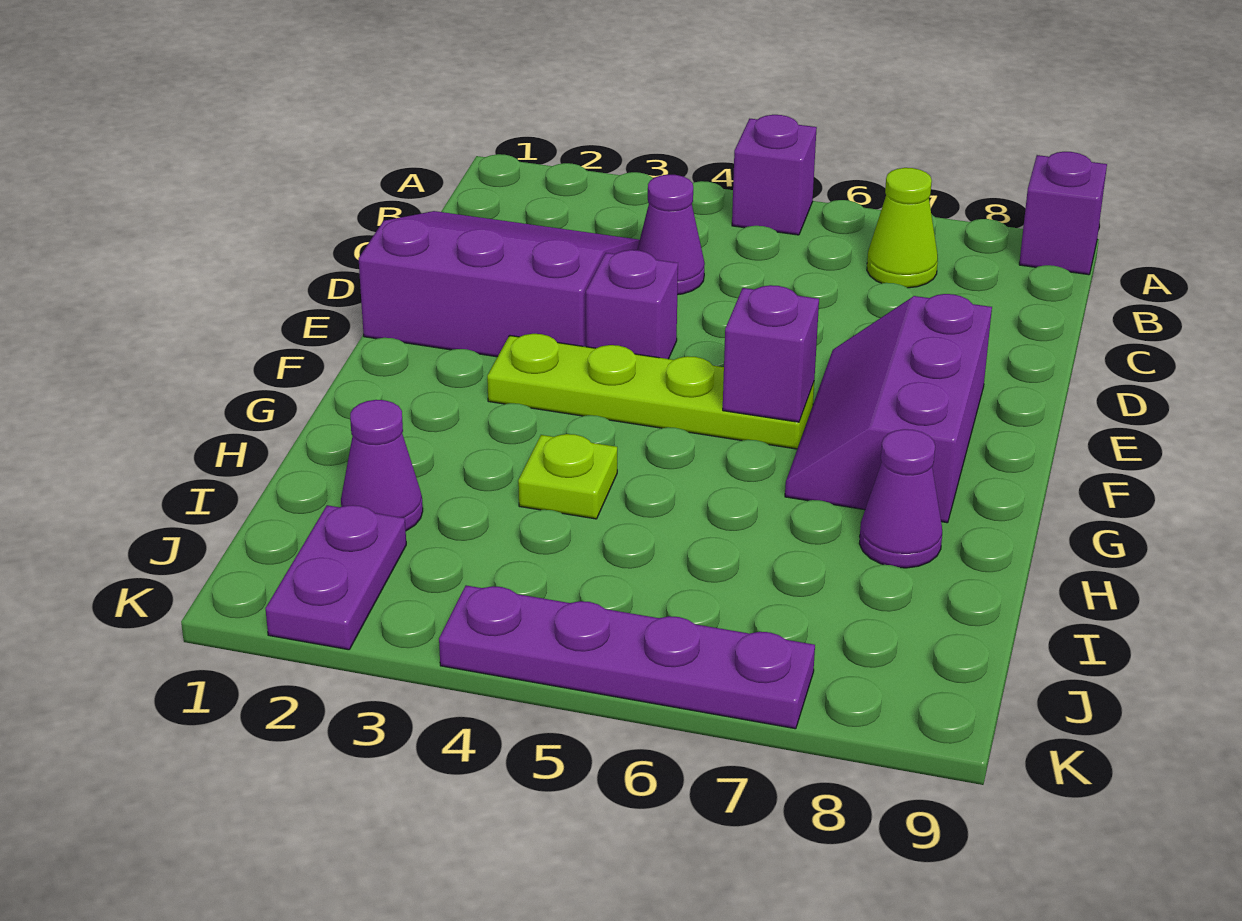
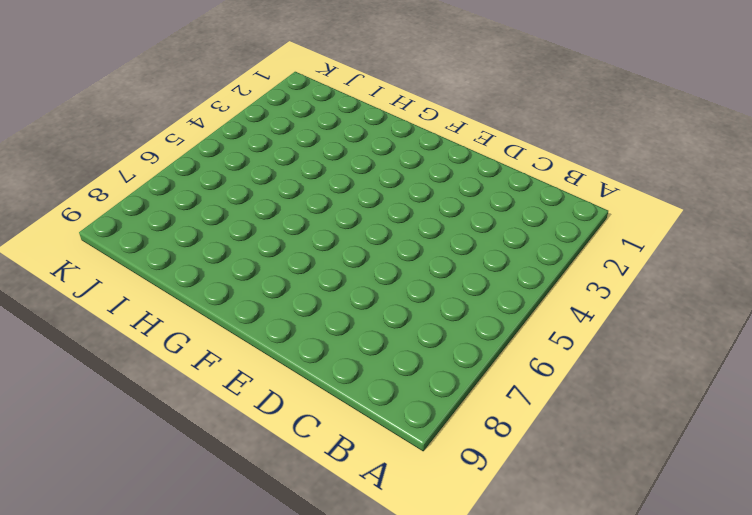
none -> purple 1x1 brick [732,115,817,235]
none -> purple 1x1 brick [1019,152,1107,275]
none -> lime 1x1 cone [867,168,938,288]

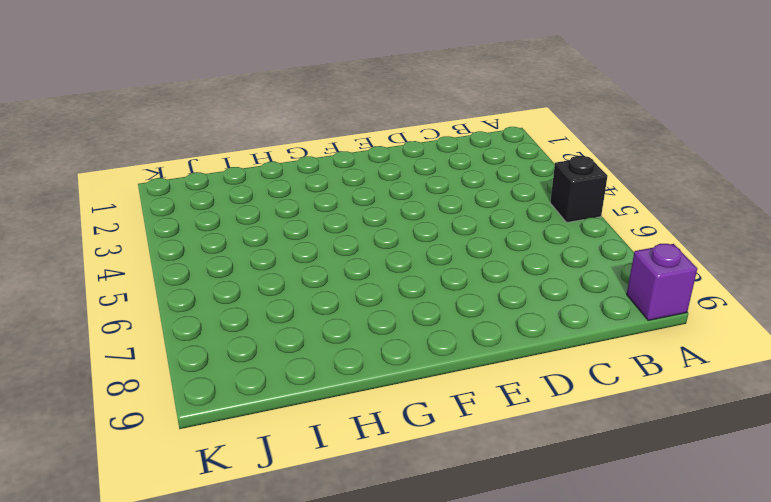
black 1x1 brick [550,156,607,222] -> purple 1x1 brick [732,115,817,235]
none -> lime 1x1 cone [867,168,938,288]
none -> purple 3x3 slope [359,211,640,357]
none -> purple 1x1 cone [637,175,705,295]

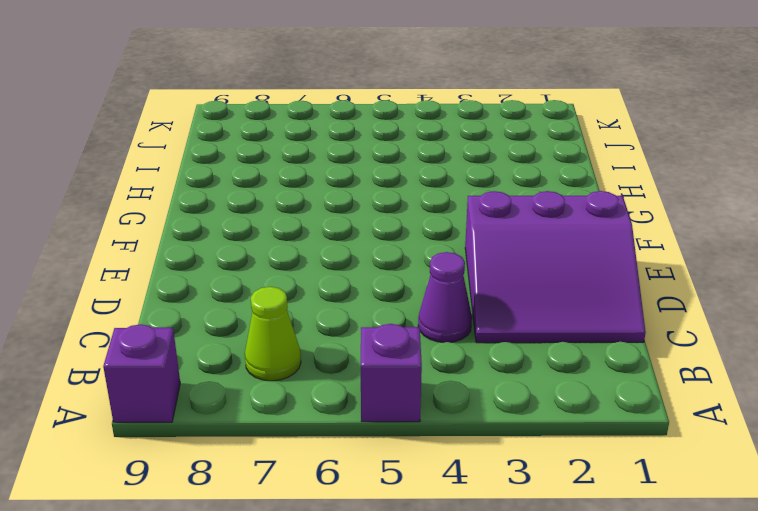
none -> purple 1x1 brick [586,250,678,359]
none -> purple 2x3 slope [785,294,992,523]
none -> lime 1x4 plate [487,334,814,449]

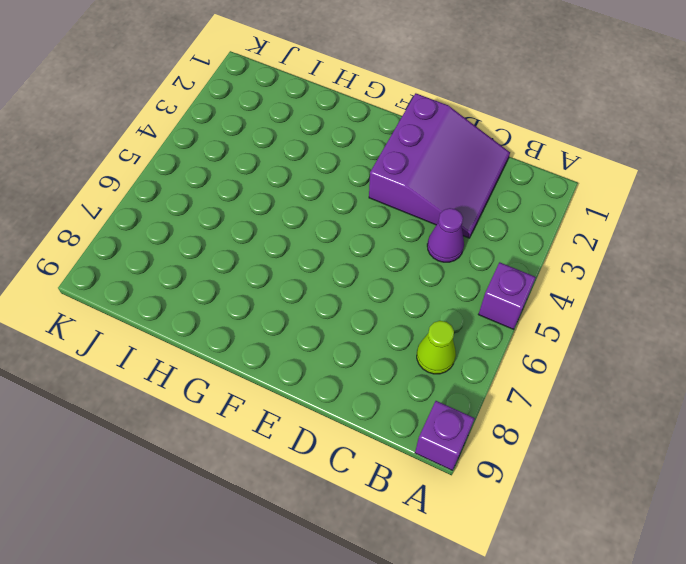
none -> purple 1x1 brick [586,250,678,359]
none -> purple 2x3 slope [785,294,992,523]
none -> lime 1x4 plate [487,334,814,449]

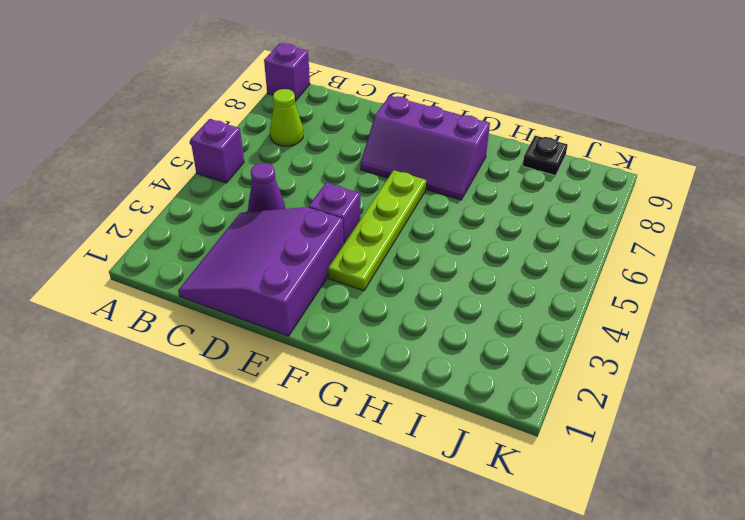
black 1x1 plate [523,136,568,176] -> none
none -> lime 1x1 plate [518,434,617,519]
none -> purple 1x1 cone [859,429,942,568]
none -> purple 1x1 cone [341,400,423,531]

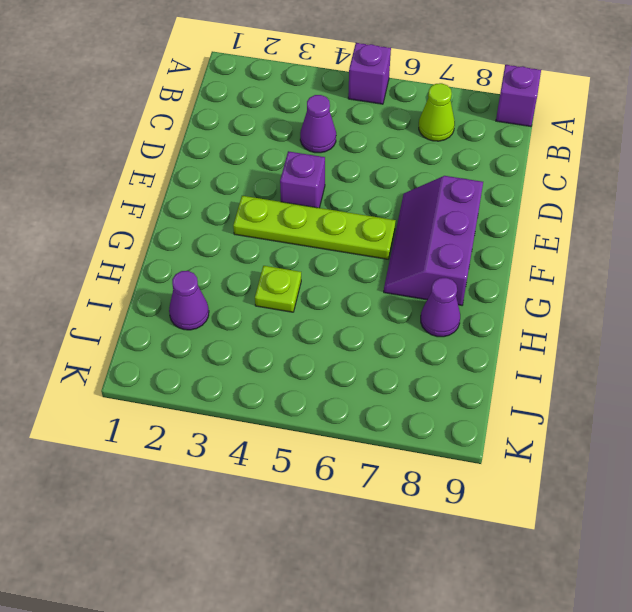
none -> purple 3x3 slope [359,211,640,357]
none -> purple 1x2 plate [265,505,406,650]
none -> purple 1x4 plate [439,585,815,729]

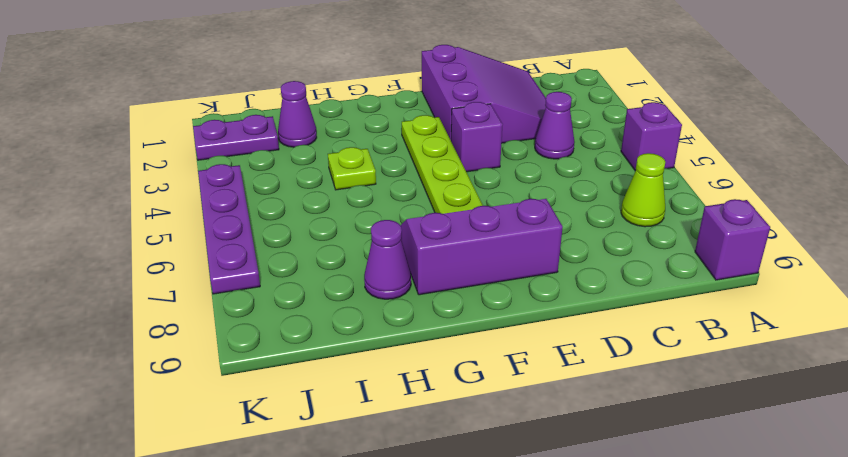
none -> purple 1x1 brick [723,285,819,422]

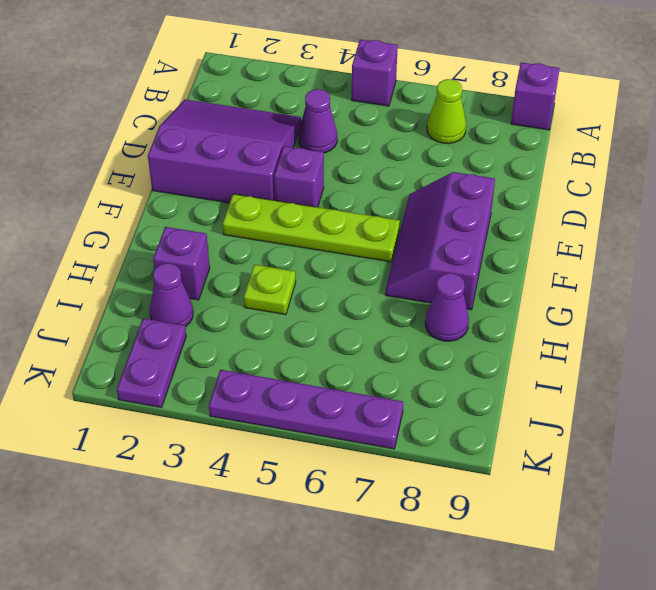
purple 1x1 brick [153,227,210,300] -> purple 1x1 brick moved to [723,285,819,422]

